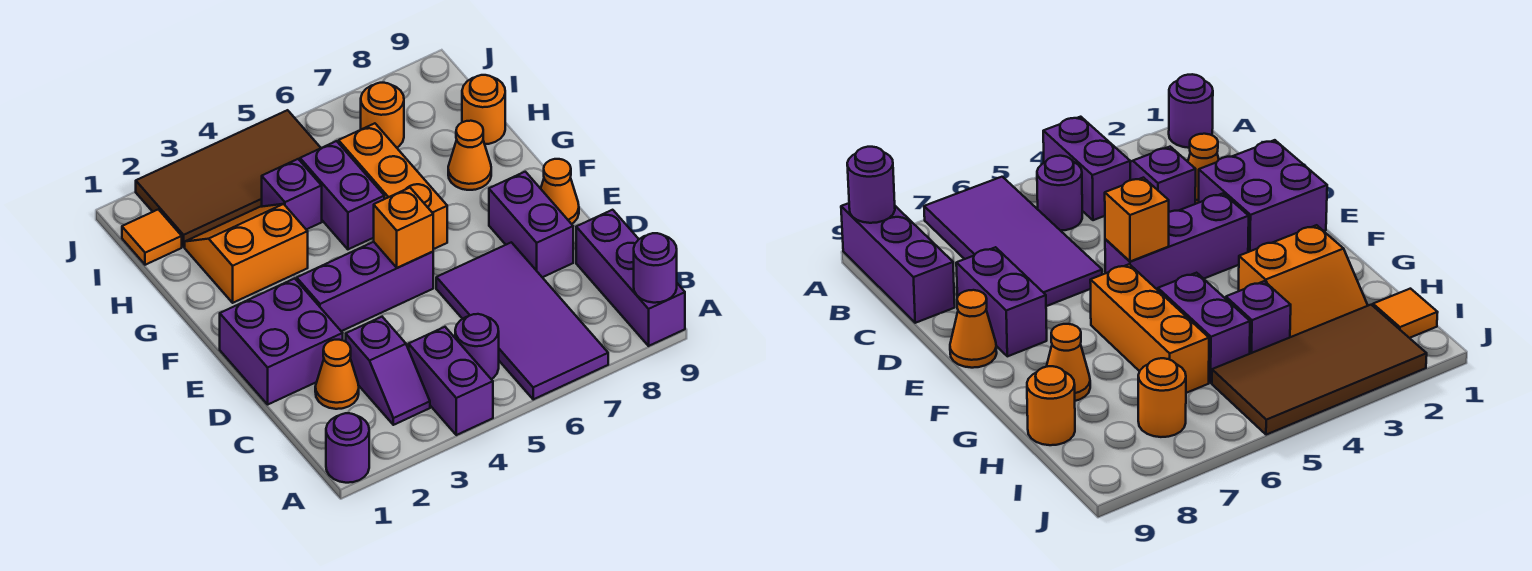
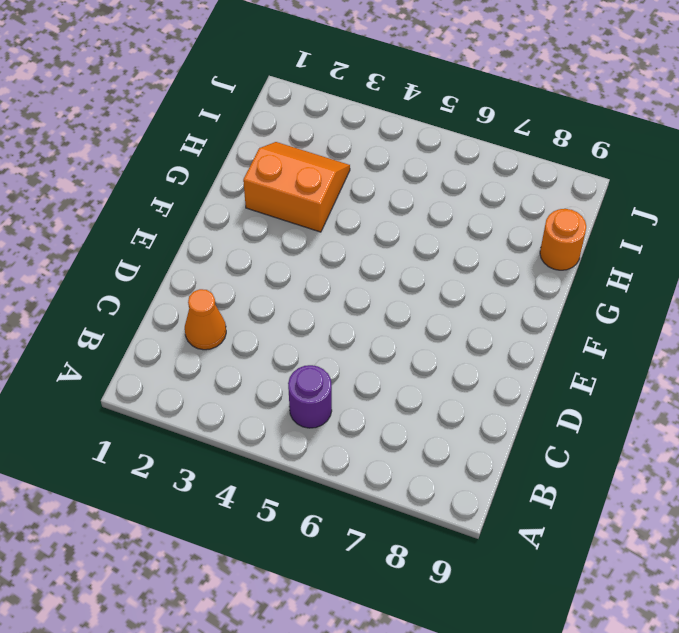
none -> purple 1x1 round brick [326,413,369,483]
none -> purple 1x2 brick [409,327,493,435]
none -> purple 2x4 tile [436,242,608,399]

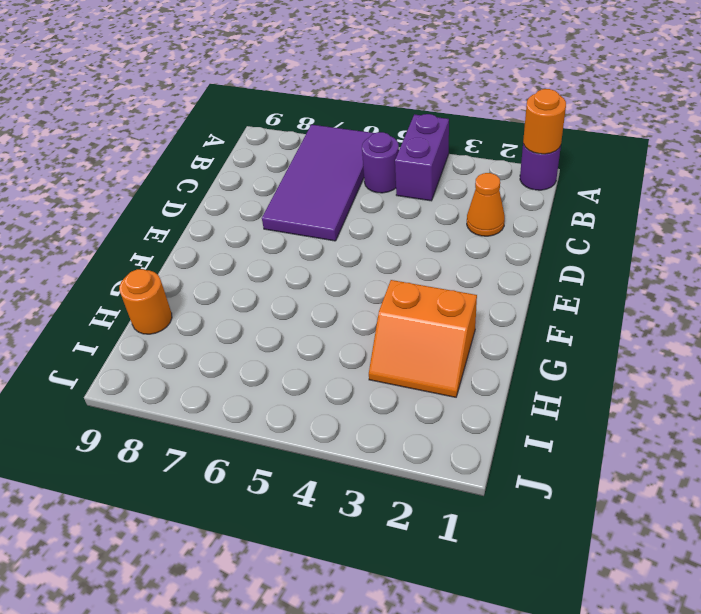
orange 1x1 round brick [523,89,566,154] -> orange 1x1 round brick moved to [361,83,404,148]
none -> purple 1x3 brick [576,210,685,346]
none -> purple 1x2 slope [346,317,430,425]
none -> purple 2x2 brick [220,278,343,404]

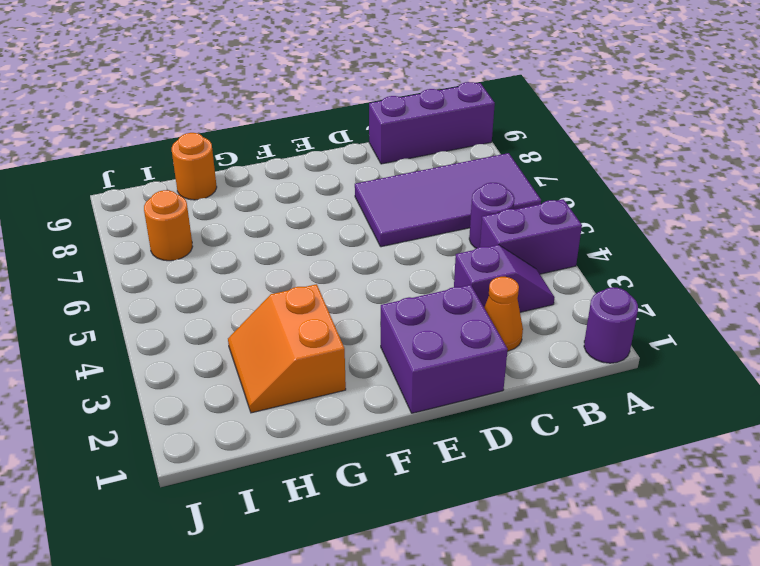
none -> purple 1x2 brick [489,172,573,277]
none -> purple 1x3 brick [297,242,433,331]
none -> orange 1x1 cone [541,159,579,224]

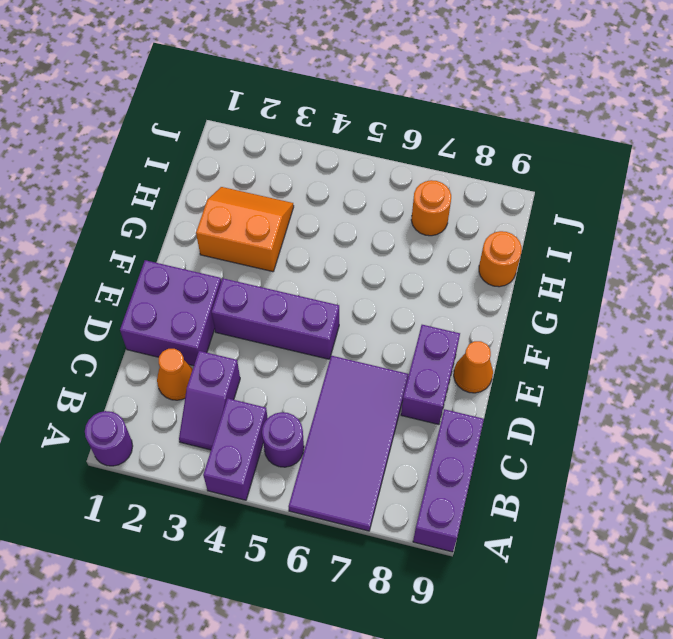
none -> orange 1x3 brick [339,123,447,249]
none -> purple 1x2 brick [300,141,384,249]
none -> orange 1x1 cone [448,121,491,190]

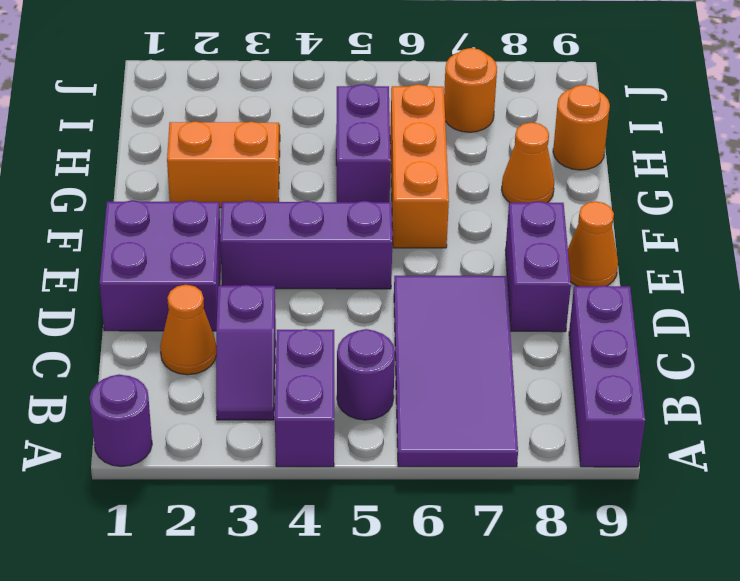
none -> purple 1x1 brick [262,159,322,230]
none -> orange 1x1 tile [122,209,182,265]
none -> brown 2x4 tile [136,110,321,247]

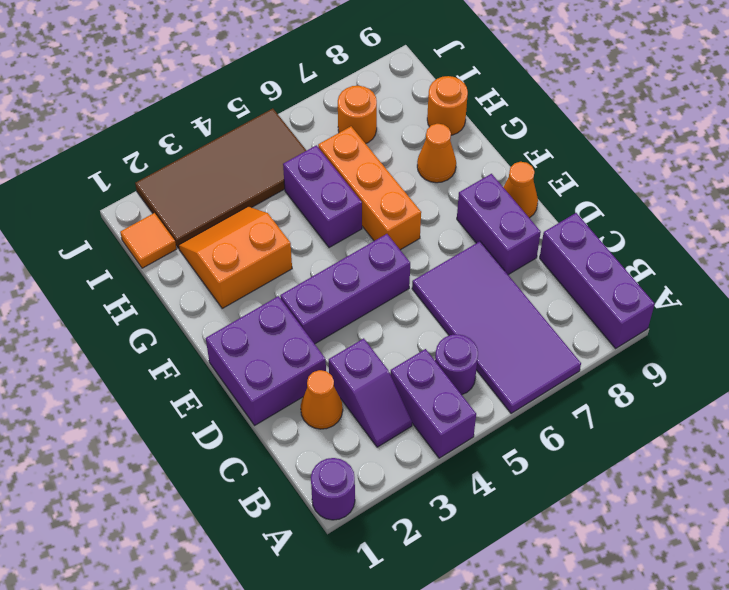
none -> purple 1x1 brick [262,159,322,230]
none -> purple 1x1 round brick [634,233,677,303]
none -> orange 1x1 brick [374,188,433,268]

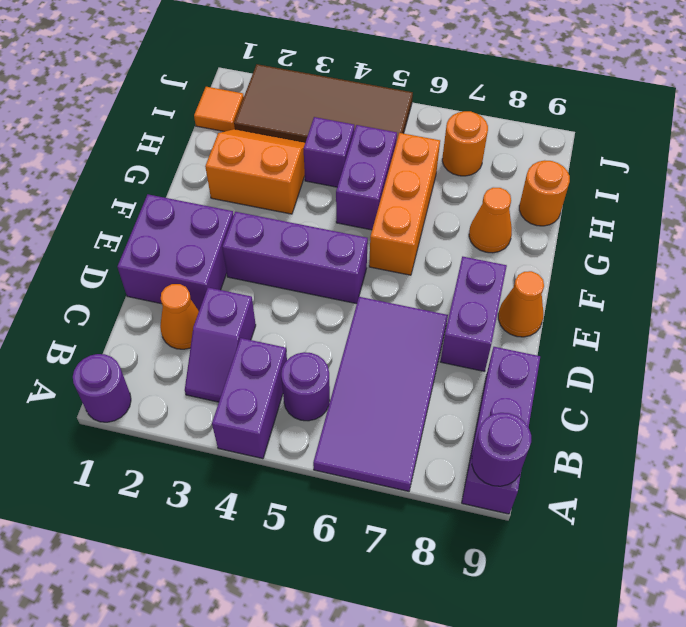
none -> orange 1x1 brick [374,188,433,268]

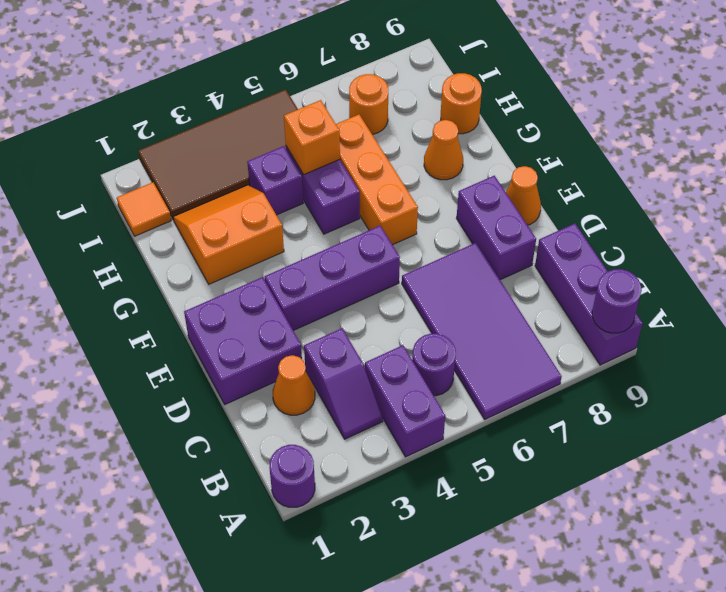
orange 1x1 brick [284,100,340,174] -> orange 1x1 brick moved to [374,188,433,268]

